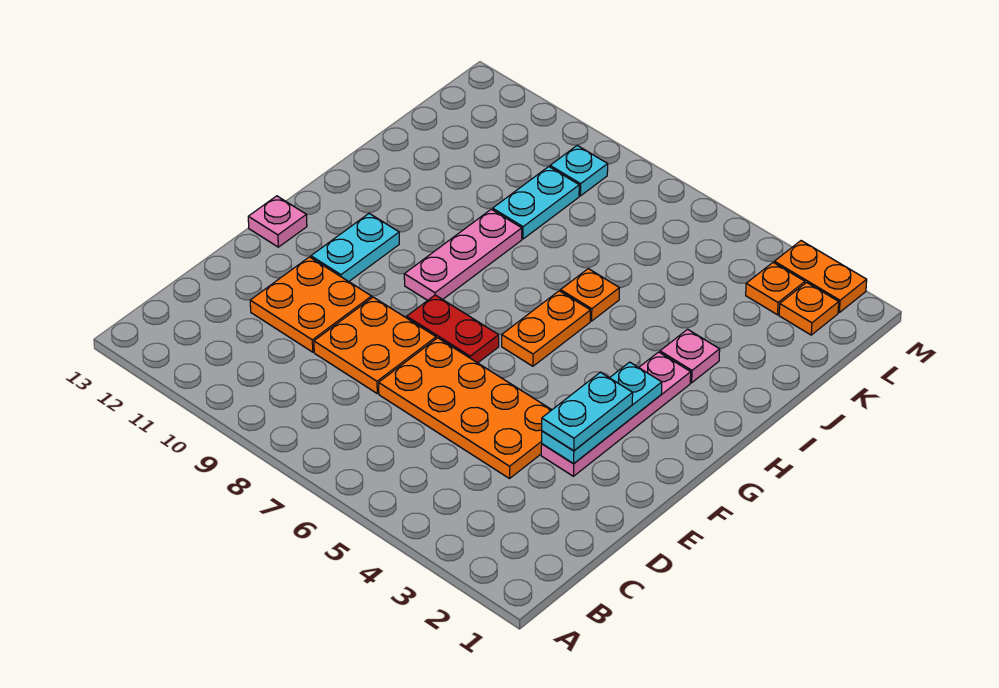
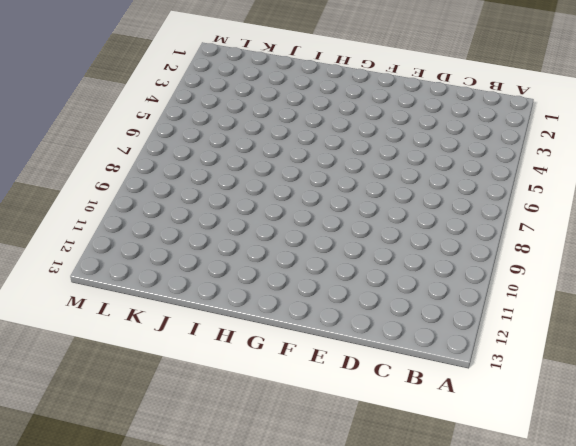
none -> orange 2x4 plate [379,338,551,479]
none -> orange 2x2 plate [314,297,436,393]
none -> orange 2x2 plate [250,257,372,352]

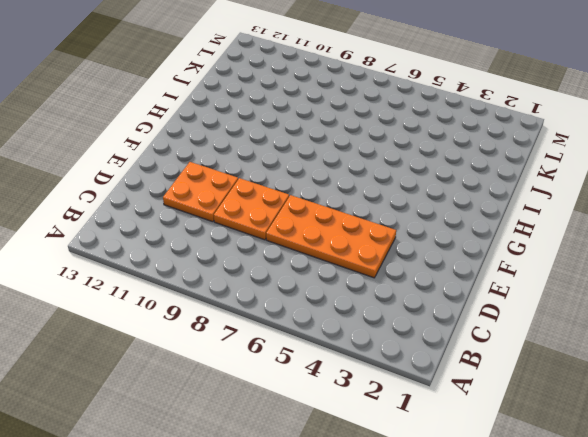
none -> pink 1x4 plate [541,352,691,476]
none -> red 1x2 plate [407,295,499,363]
none -> cyan 1x2 plate [311,214,399,281]

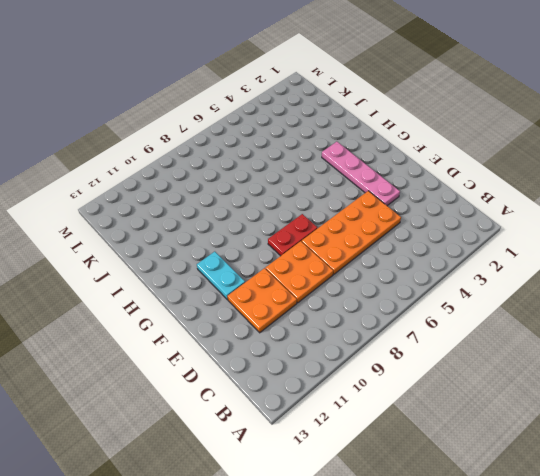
none -> pink 1x1 plate [248,196,307,247]
none -> orange 1x2 plate [502,291,590,366]
none -> pink 1x3 plate [404,209,522,300]

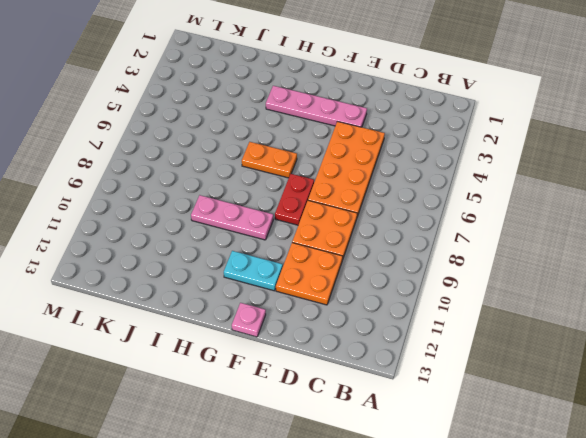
none -> pink 1x1 plate [660,329,720,383]
none -> orange 1x1 plate [561,269,619,321]
none -> cyan 1x2 plate [493,167,579,239]

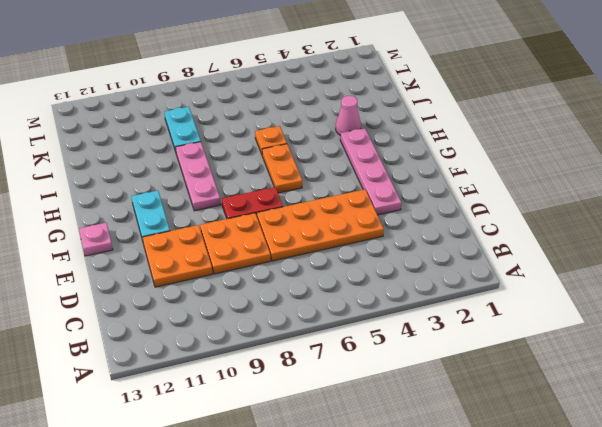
pink 1x1 cone [336,96,361,136] -> pink 1x1 plate [660,329,720,383]
none -> orange 1x1 plate [779,282,839,335]
none -> orange 1x1 plate [746,263,805,315]
none -> cyan 1x1 plate [550,146,608,196]

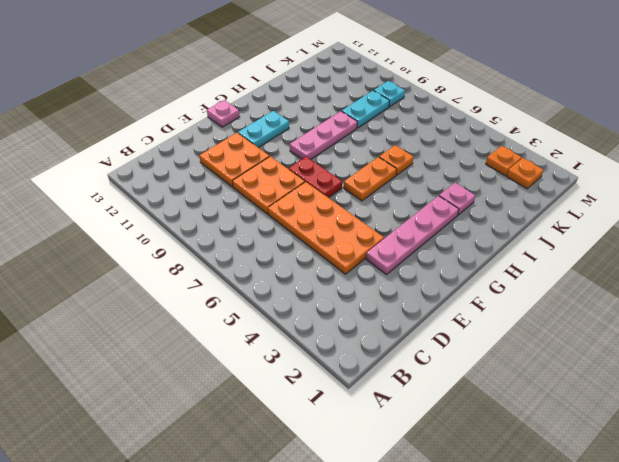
none -> orange 1x2 plate [774,241,867,312]
none -> cyan 1x3 plate [542,362,662,464]
none -> cyan 1x2 plate [542,372,633,451]

